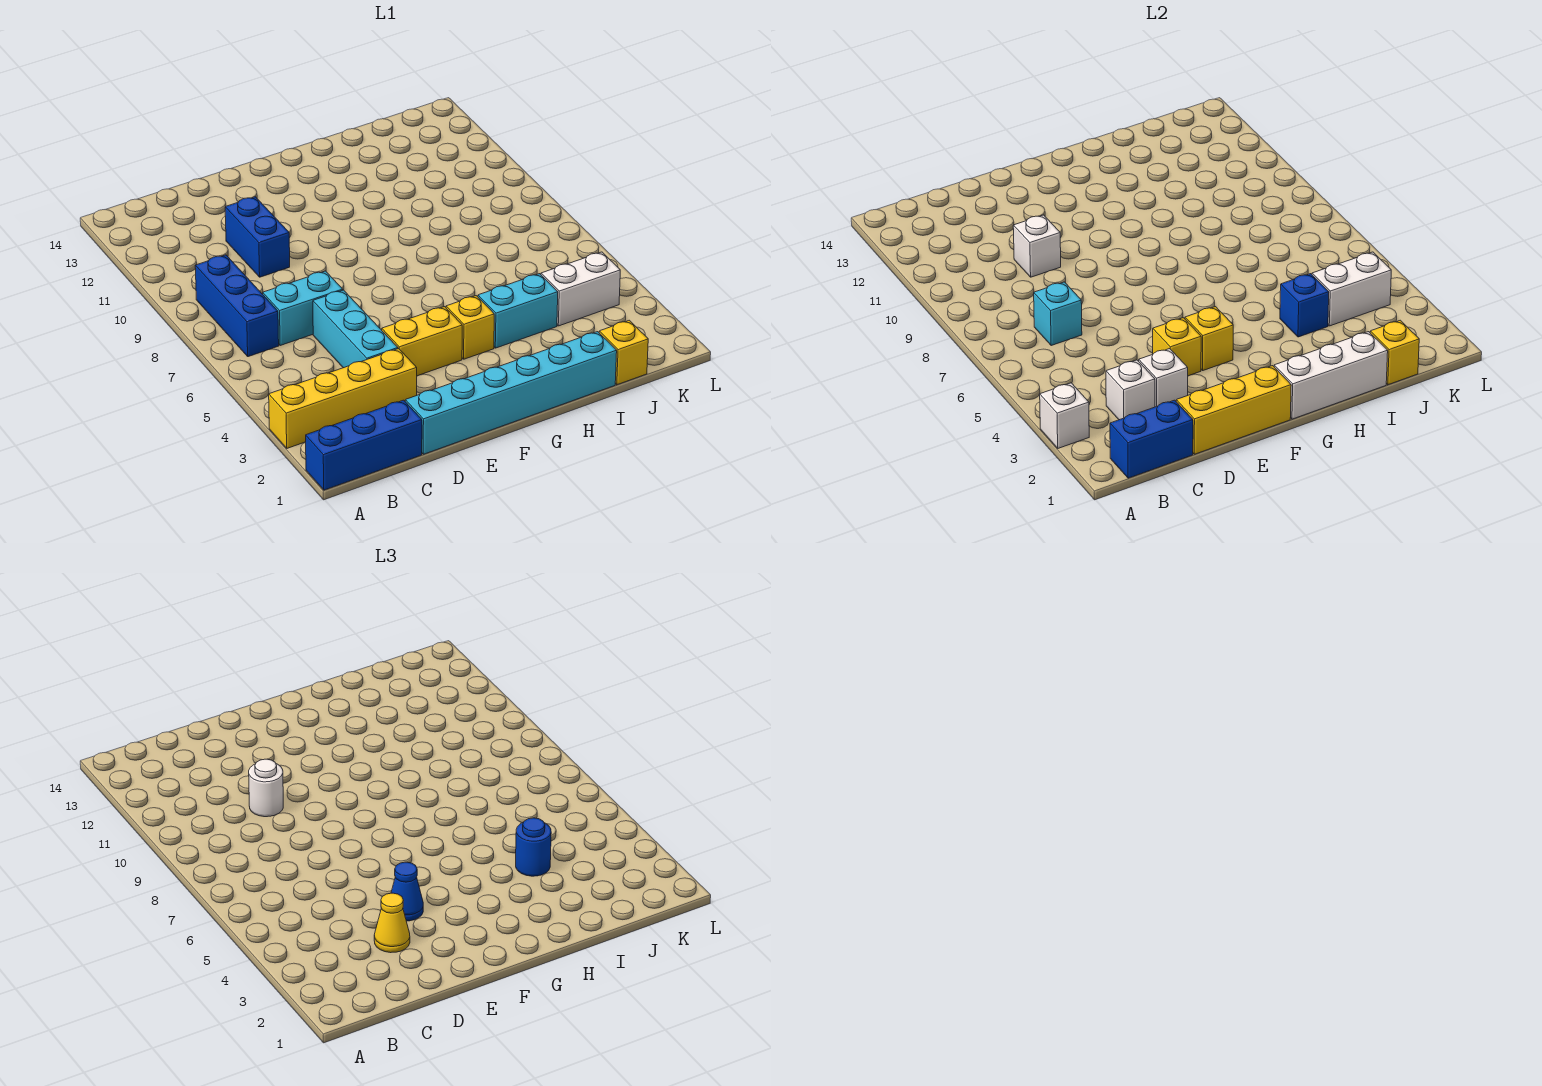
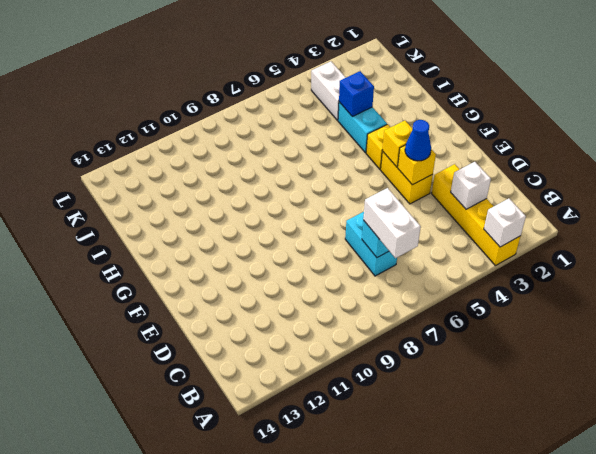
white 1x2 brick [363,188,421,258] -> white 1x2 brick moved to [1312,252,1391,326]
none -> blue 1x3 brick [306,400,422,490]
none -> blue 1x3 brick [195,255,279,357]
none -> cyan 1x6 brick [405,332,617,454]

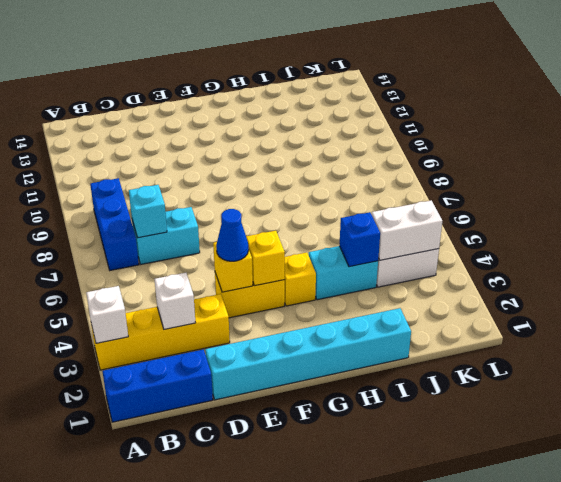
none -> cyan 1x3 brick [313,290,398,368]
none -> blue 1x2 brick [225,197,290,277]
none -> yellow 1x1 brick [599,320,648,385]

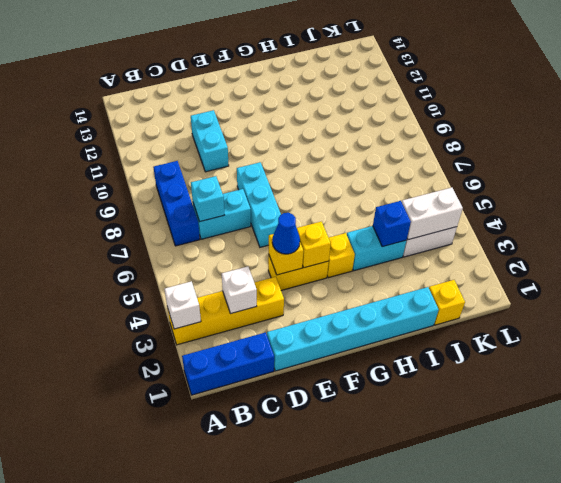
cyan 1x2 brick [191,110,229,172] -> blue 1x2 brick [225,197,290,277]
cyan 1x3 brick [237,162,281,247] -> cyan 1x3 brick moved to [313,290,398,368]
none -> blue 1x2 brick [1110,400,1193,478]
none -> yellow 1x3 brick [1176,366,1291,454]
none -> white 1x1 brick [1139,349,1188,407]

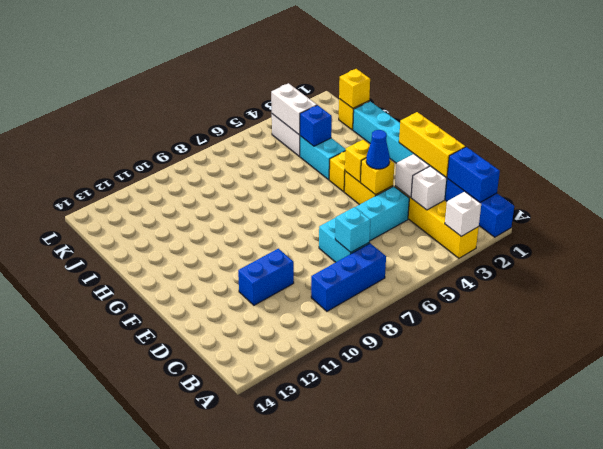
none -> white 1x1 brick [1013,215,1061,277]
none -> white 1x3 brick [1274,332,1388,419]
none -> yellow 1x1 cone [374,893,410,953]

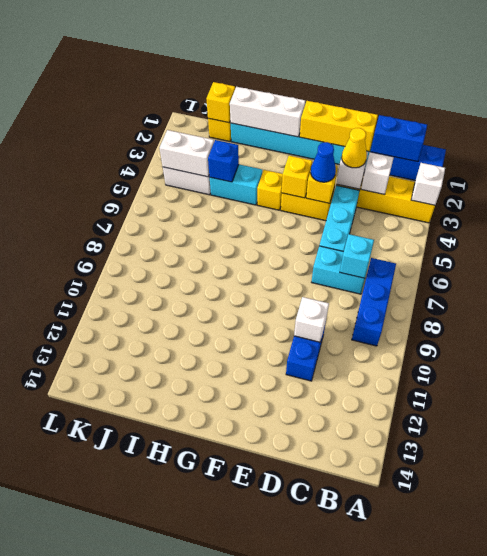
none -> white 1x1 round brick [249,759,283,817]
none -> blue 1x1 round brick [516,818,551,876]

